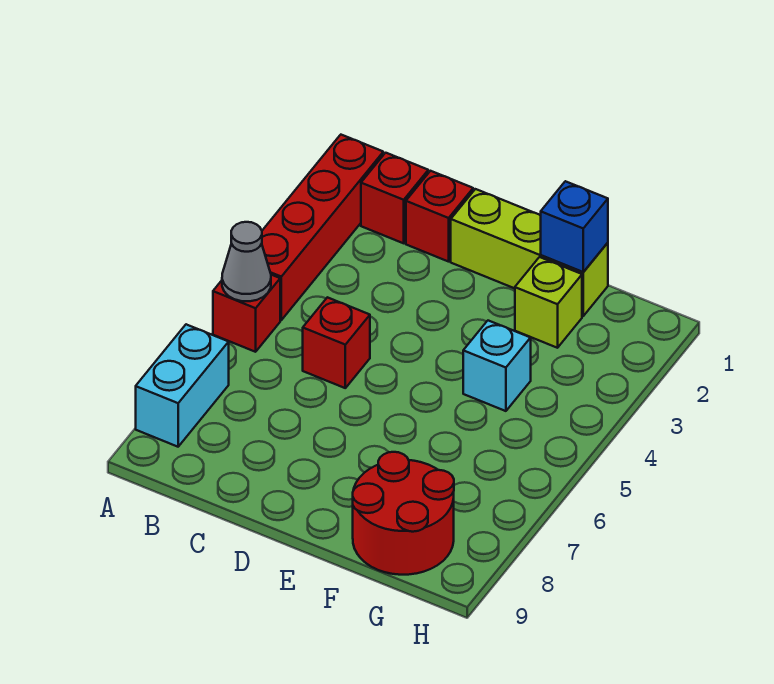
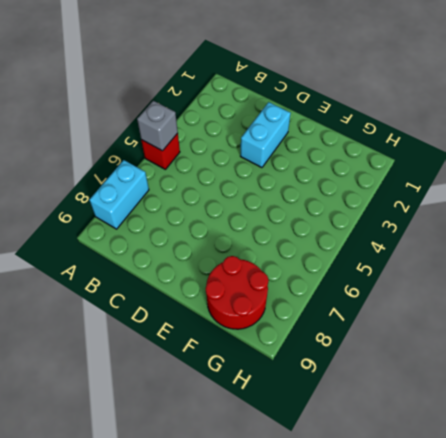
grey 1x1 brick [137,101,178,151] -> grey 1x1 cone [222,222,271,301]
cyan 1x2 brick [240,102,291,168] -> none
none -> red 1x4 brick [262,135,383,320]
none -> red 1x1 brick [361,153,428,243]
none -> red 1x1 brick [406,171,473,262]

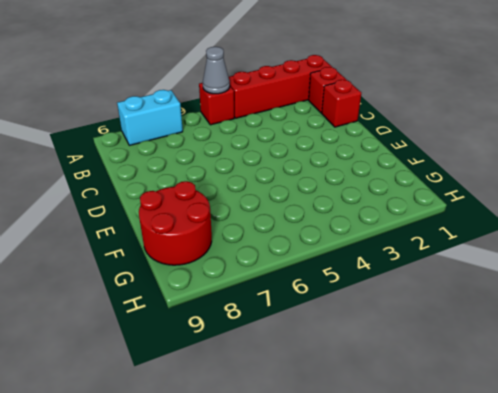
none -> red 1x1 brick [303,297,370,388]
none -> lime 1x3 brick [451,189,608,316]
none -> lime 1x1 brick [515,257,582,348]

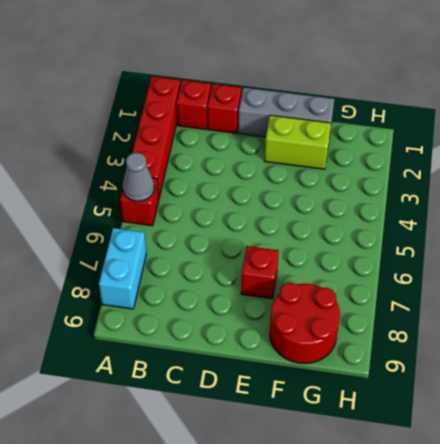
grey 1x3 brick [238,88,334,137] -> lime 1x3 brick [451,189,608,316]
lime 1x2 brick [264,115,331,169] -> lime 1x1 brick [515,257,582,348]
red 1x1 brick [241,246,279,299] -> red 1x1 brick moved to [303,297,370,388]
none -> cyan 1x1 brick [463,321,531,411]
none -> blue 1x1 brick [540,181,608,272]

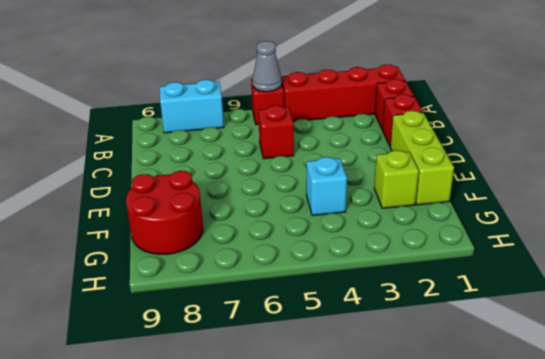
none -> blue 1x1 brick [540,181,608,272]

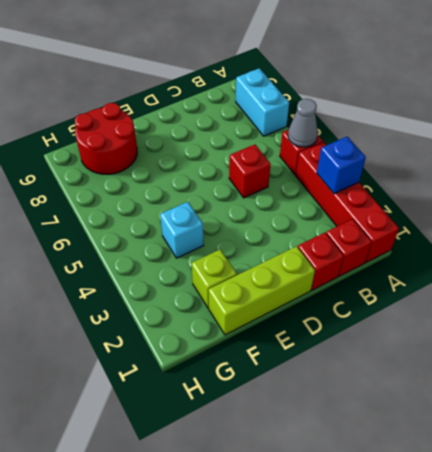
blue 1x1 brick [317,137,366,194] -> blue 1x1 brick moved to [540,181,608,272]

